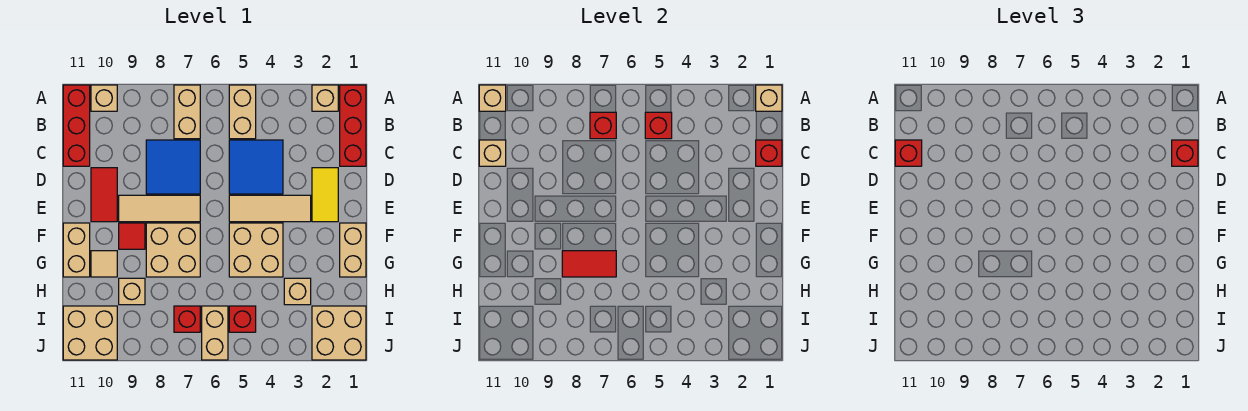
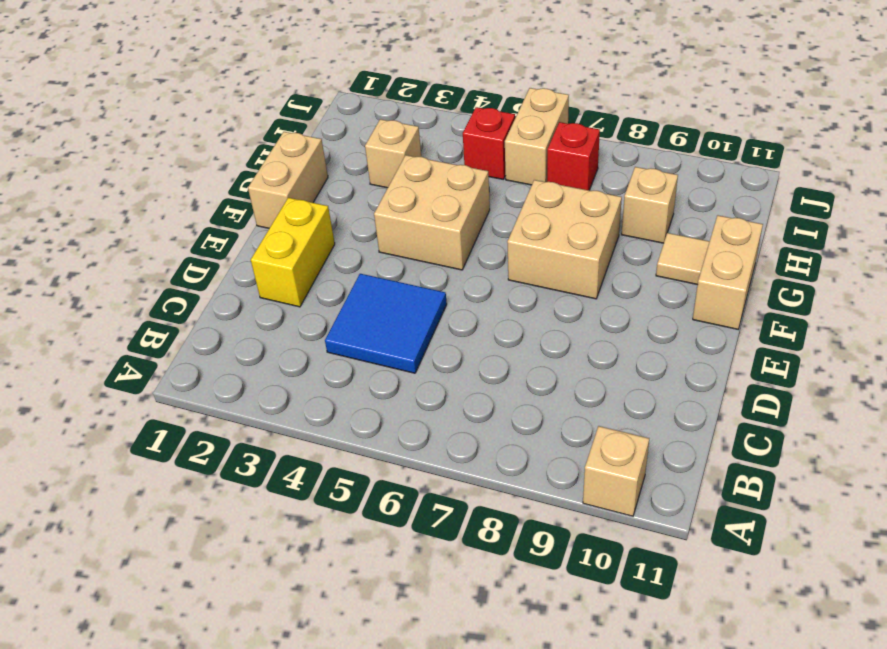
yellow 1x2 brick [251,198,335,307] -> yellow 1x2 tile [312,168,338,222]
none -> red 1x3 brick [340,85,366,166]
none -> tan 1x1 brick [312,85,338,111]
none -> tan 1x2 brick [229,85,256,139]
none -> tan 1x2 brick [174,85,200,139]

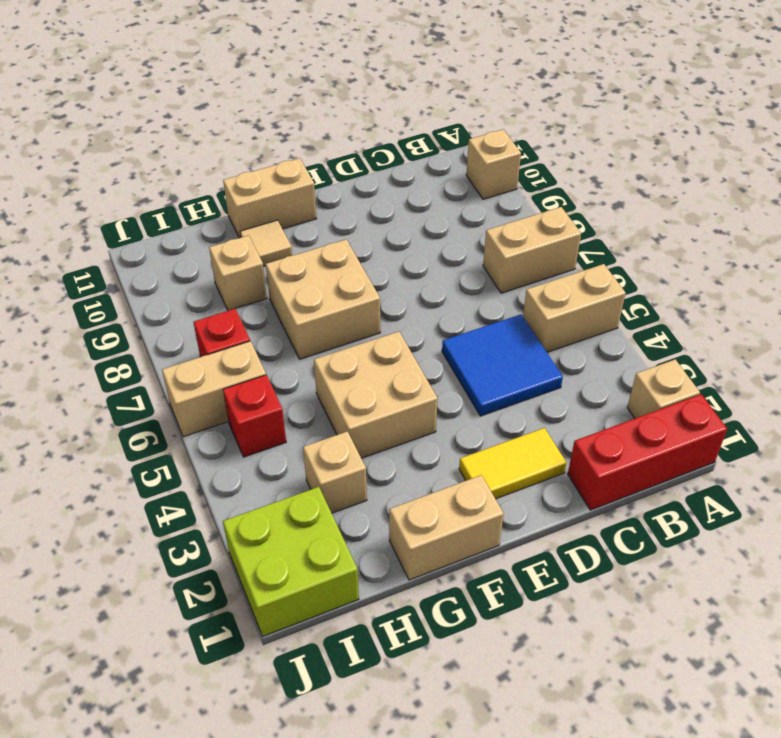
lime 2x2 brick [223,487,359,636] -> tan 2x2 brick [312,306,366,360]
none -> red 1x3 brick [63,85,90,166]
none -> blue 2x2 tile [146,140,200,194]
none -> red 1x2 tile [91,168,117,222]
none -> tan 1x3 tile [229,195,311,222]

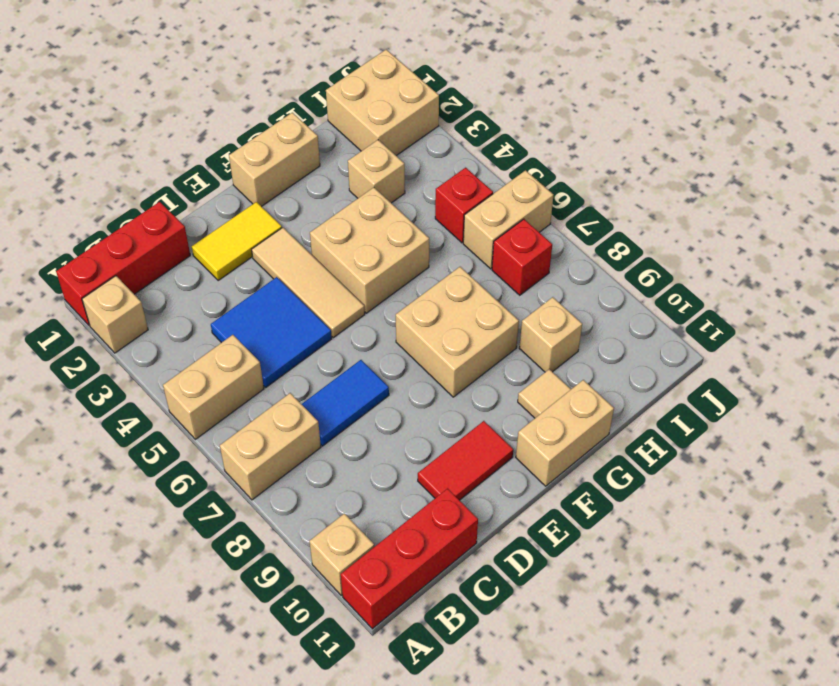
blue 1x2 tile [302,360,389,446] -> blue 2x2 tile [146,140,200,194]
none -> tan 1x3 tile [119,195,200,222]
none -> red 1x1 tile [119,223,145,249]
none -> tan 2x2 brick [63,306,117,360]
none -> tan 1x1 brick [756,85,782,111]

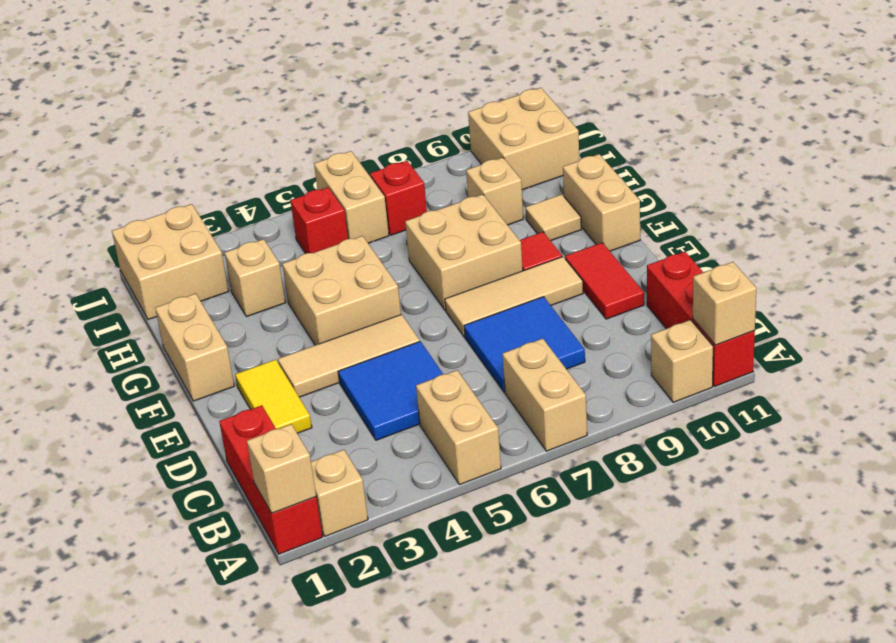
none -> red 1x1 brick [645,112,672,139]
none -> red 1x1 brick [590,112,616,139]
none -> red 1x1 brick [756,140,782,166]
none -> tan 1x1 brick [479,140,506,166]

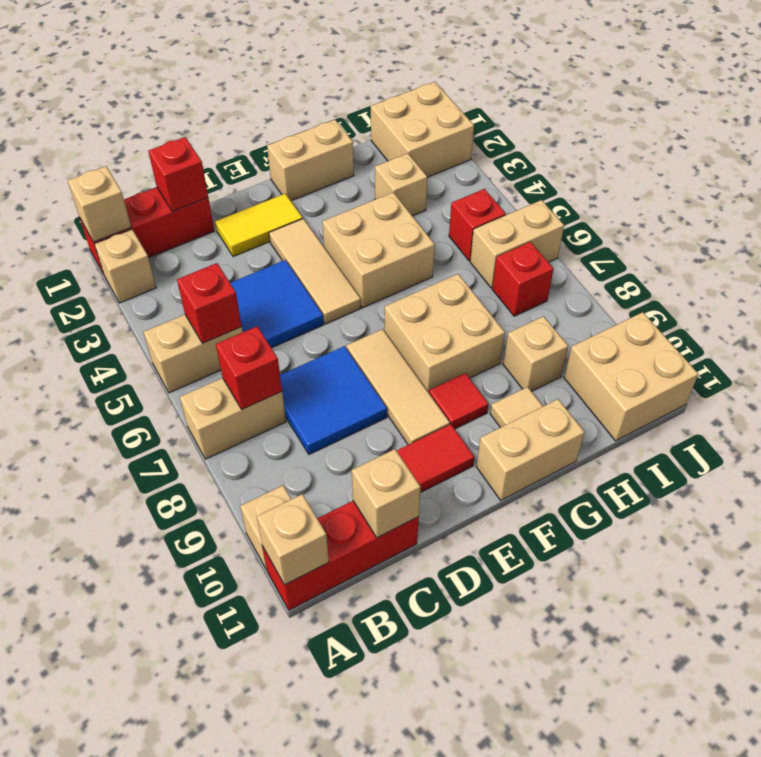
none -> red 1x2 tile [562,251,616,277]
none -> red 1x1 brick [1172,140,1198,166]
none -> red 1x1 brick [895,140,922,166]

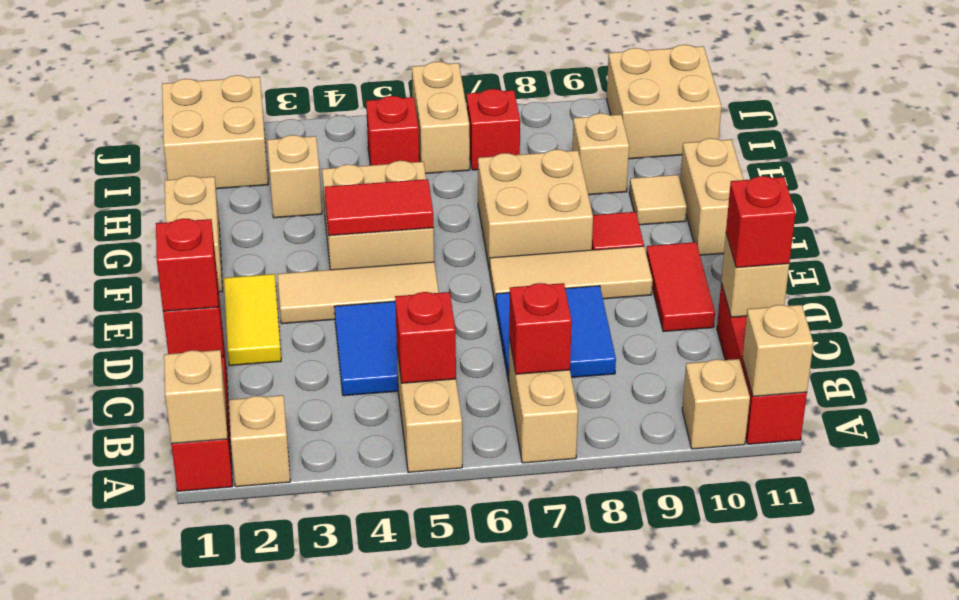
red 1x2 tile [325,179,434,236] -> red 1x2 tile moved to [562,251,616,277]

